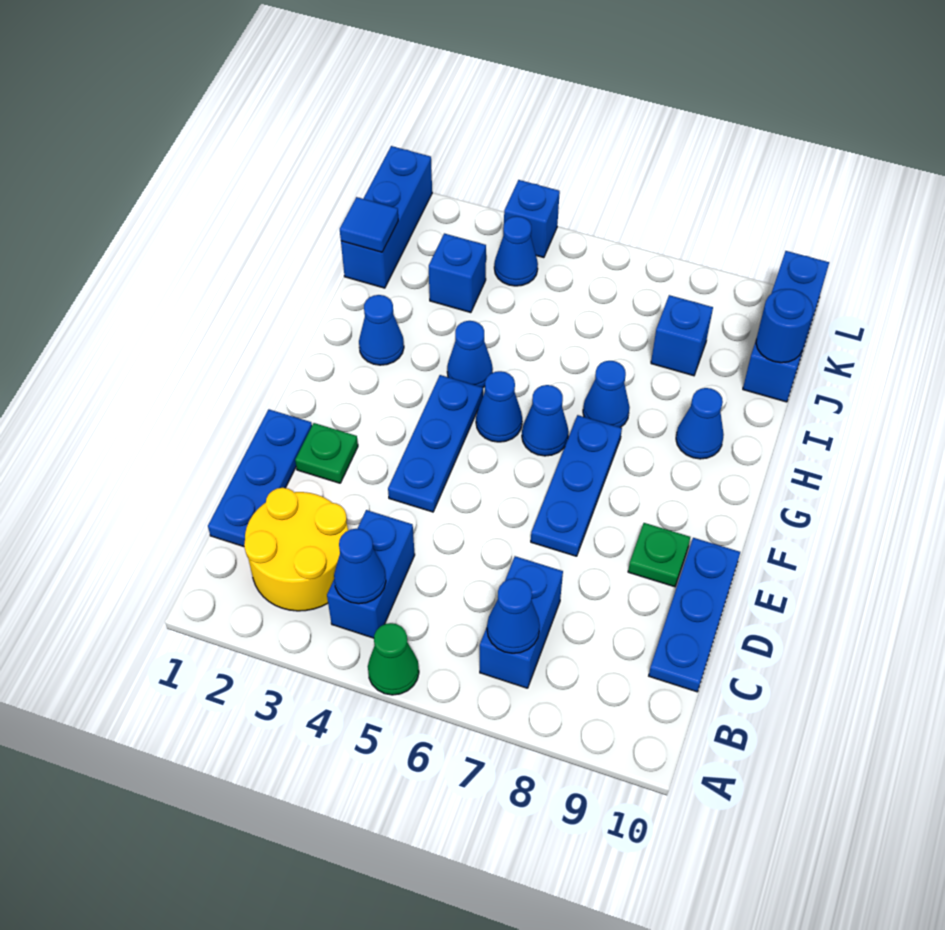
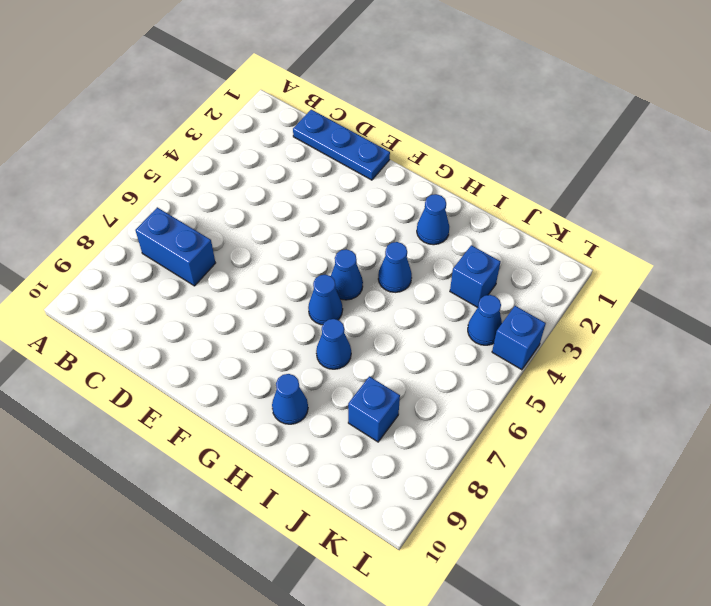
none -> green 1x1 cone [368,623,419,695]
none -> yellow 2x2 round brick [244,488,348,611]
none -> blue 1x2 brick [327,510,415,638]

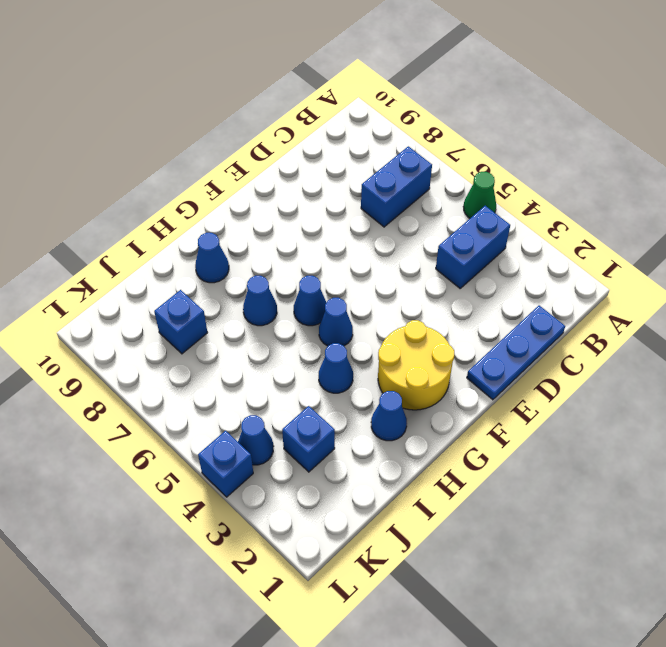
yellow 2x2 round brick [378,320,454,410] -> yellow 2x2 round brick moved to [244,488,348,611]
none -> blue 1x3 plate [649,538,740,692]
none -> green 1x1 plate [295,423,358,483]
none -> blue 1x3 plate [388,375,483,512]

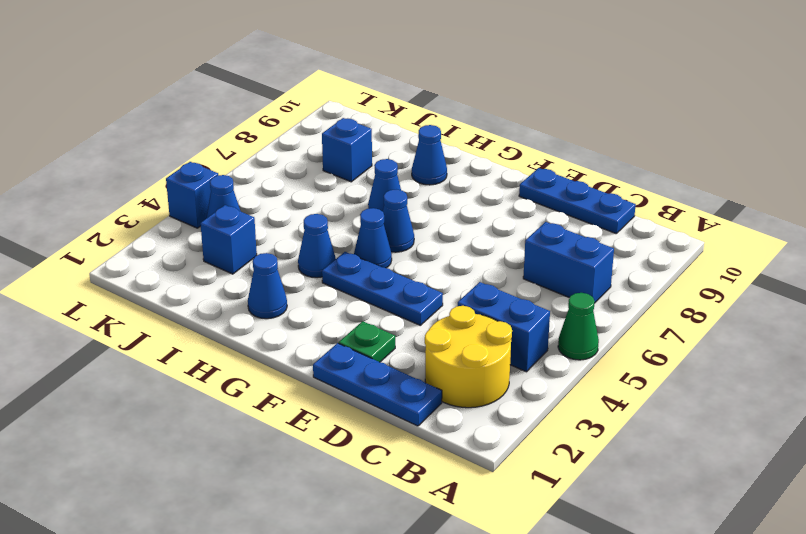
none -> blue 1x3 plate [531,415,622,556]
none -> green 1x1 plate [628,523,690,587]
none -> blue 1x3 brick [341,146,432,288]

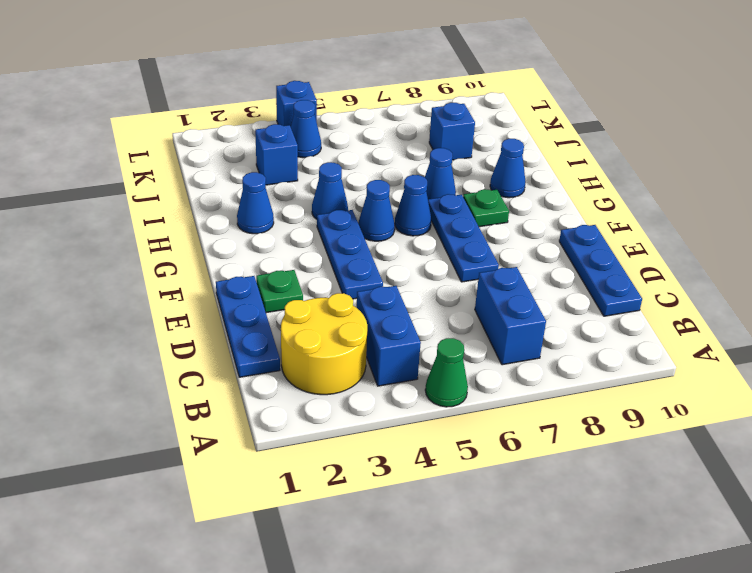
green 1x1 plate [463,189,509,227] -> green 1x1 plate moved to [628,523,690,587]
none -> blue 1x3 brick [341,146,432,288]
none -> blue 1x3 brick [743,251,829,402]
none -> blue 1x1 cone [334,529,386,604]

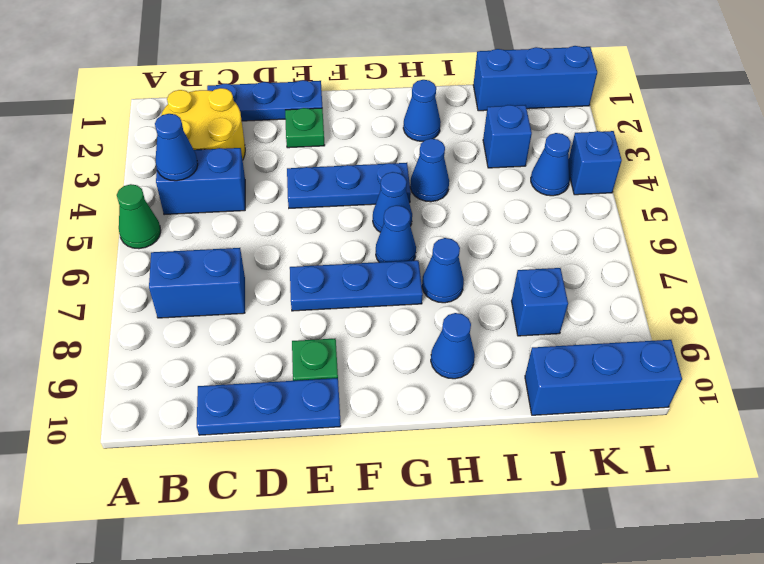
none -> blue 1x1 cone [487,578,540,653]
none -> blue 1x1 tile [340,197,398,252]
none -> blue 1x1 round brick [756,289,813,363]

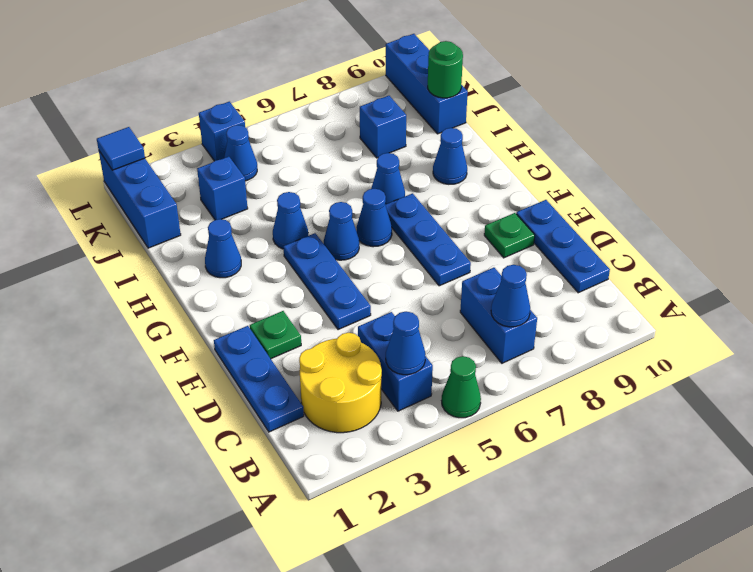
green 1x1 round brick [428,41,463,98] -> blue 1x1 round brick [756,289,813,363]
blue 1x1 tile [97,127,145,170] -> blue 1x1 tile moved to [340,197,398,252]

